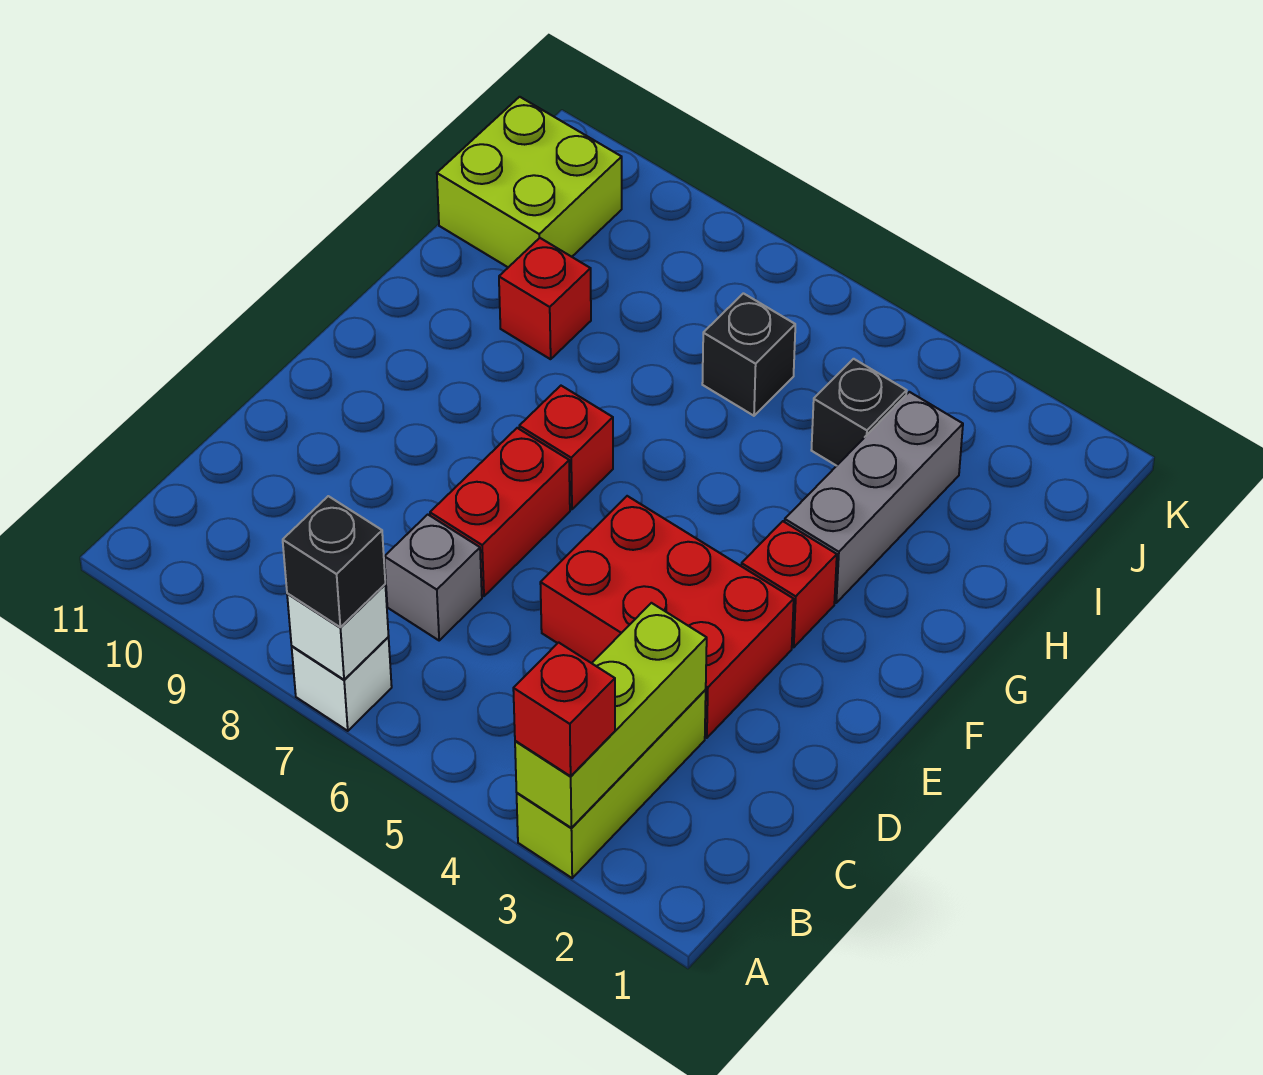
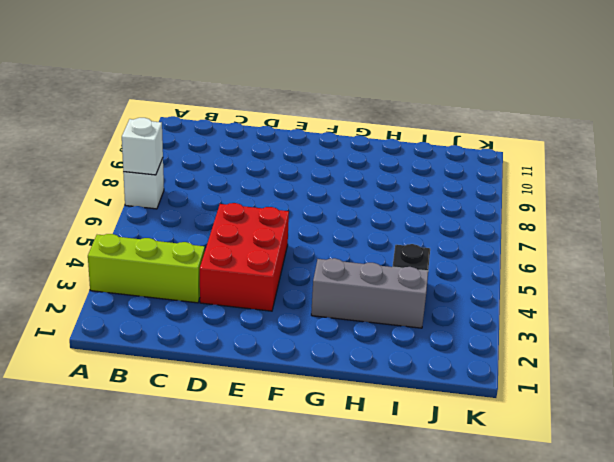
none -> grey 1x1 brick [384,515,482,640]
none -> red 1x2 brick [430,428,570,596]
none -> red 1x1 brick [741,521,837,647]

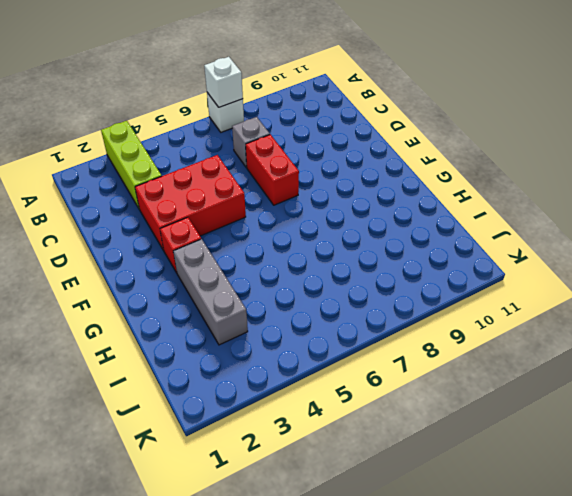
none -> red 1x1 brick [519,386,613,509]
none -> red 1x1 brick [499,238,591,359]
none -> black 1x1 brick [811,359,907,466]

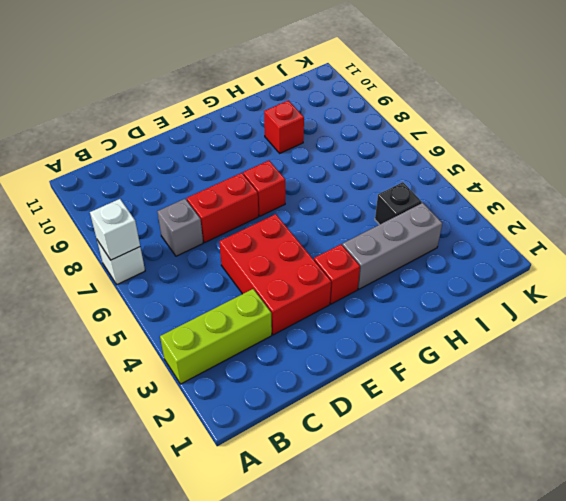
none -> black 1x1 brick [702,293,795,416]
none -> lime 2x2 brick [437,97,622,267]
none -> lime 1x3 brick [515,603,707,828]

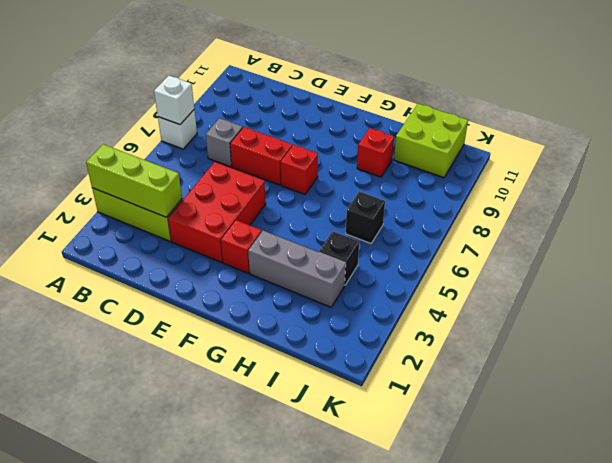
none -> red 1x1 brick [513,642,615,776]
none -> black 1x1 brick [283,496,385,627]

